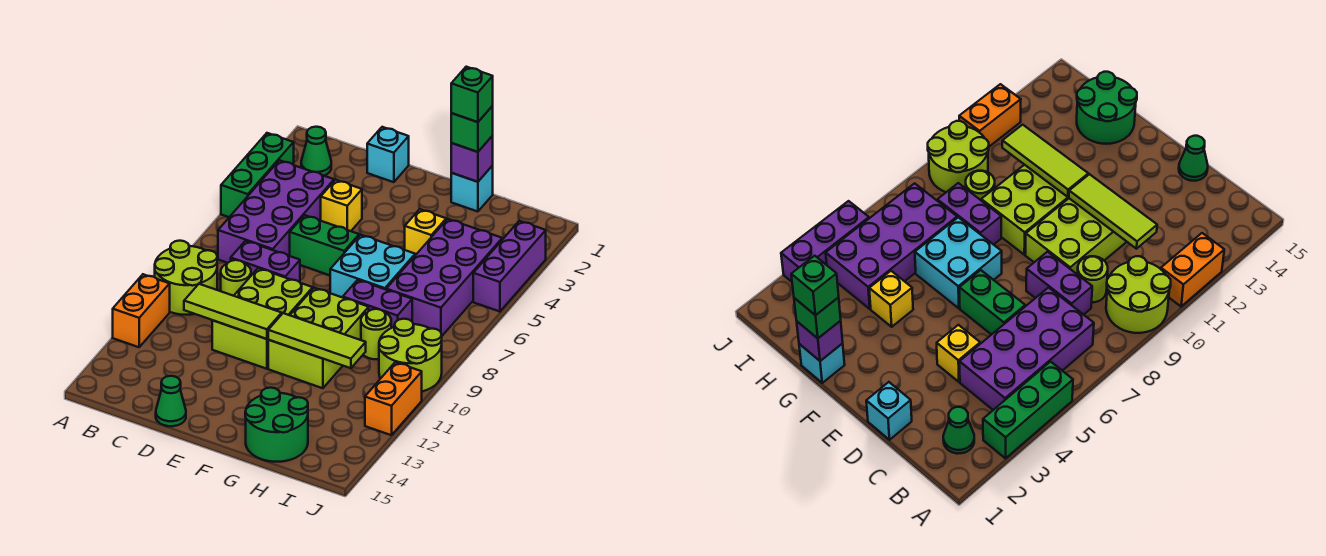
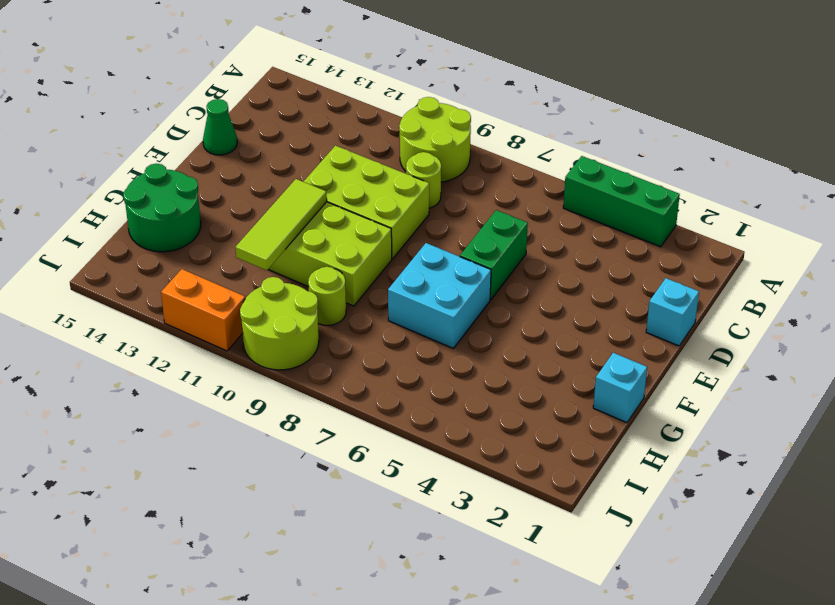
none -> orange 1x2 brick [113,274,170,347]
none -> green 1x1 cone [301,127,331,176]
none -> purple 2x4 brick [218,160,334,263]

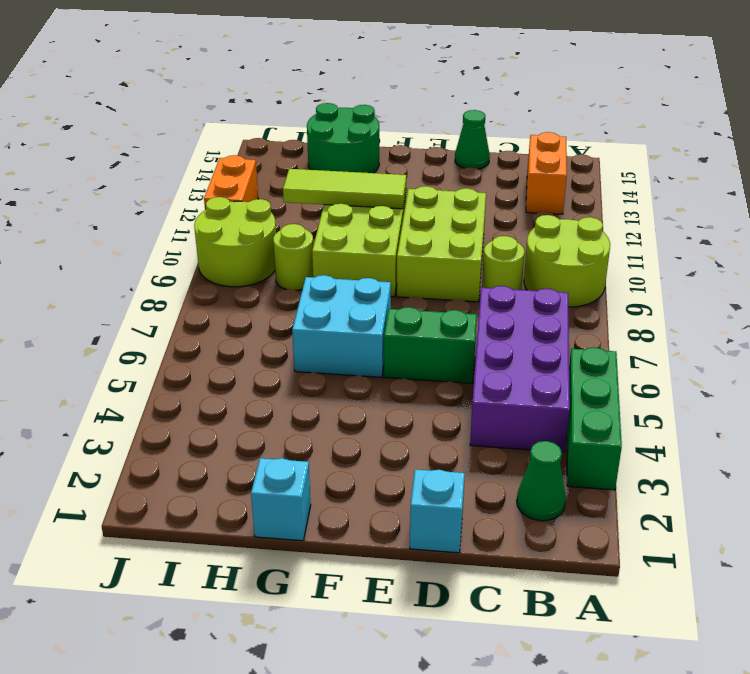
orange 1x2 brick [526,132,567,214] -> orange 1x2 brick moved to [113,274,170,347]
none -> purple 1x2 brick [231,241,300,282]
none -> yellow 1x1 brick [321,180,362,231]
none -> yellow 1x1 brick [405,209,446,255]

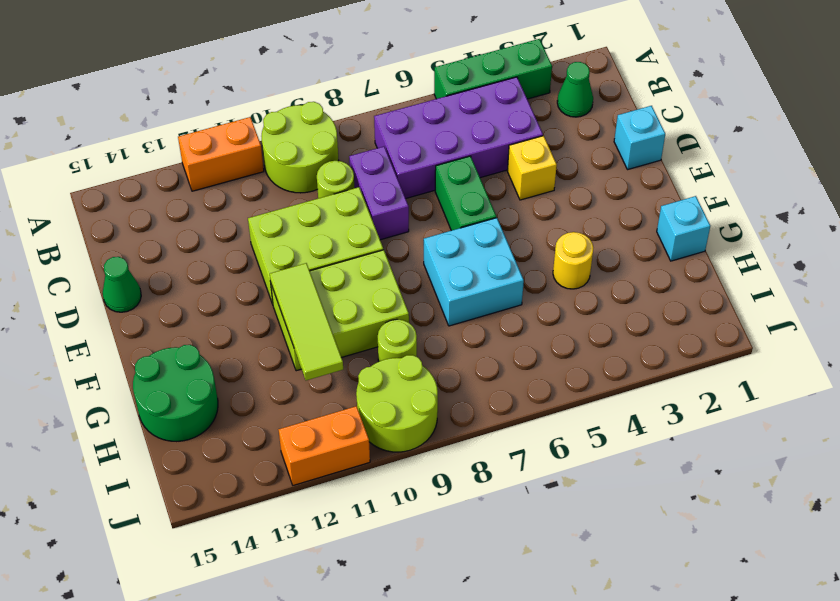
yellow 1x1 round brick [553,232,593,289] -> yellow 1x1 brick [405,209,446,255]
none -> purple 1x2 brick [343,280,412,328]
none -> purple 2x4 brick [386,219,502,336]
none -> purple 1x3 brick [473,221,546,312]

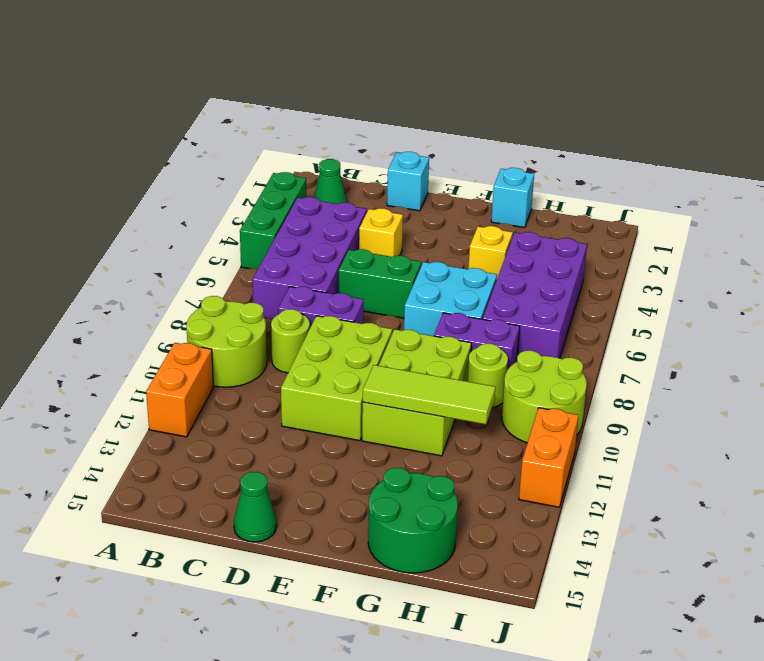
none -> purple 1x3 brick [473,221,546,312]
none -> lime 1x3 tile [184,284,282,339]
none -> purple 1x1 brick [451,136,493,182]

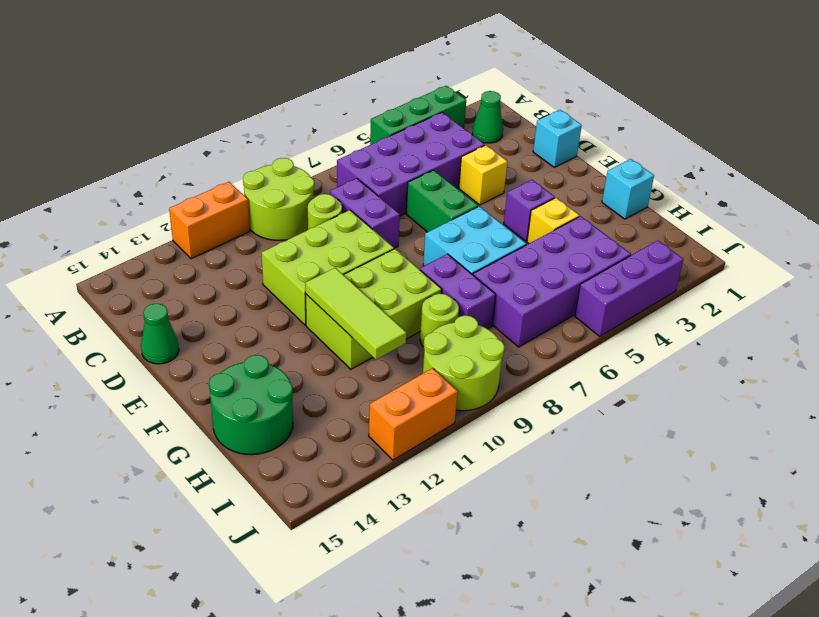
purple 1x1 brick [504,180,555,241] -> purple 1x1 brick moved to [451,136,493,182]
none -> lime 1x3 tile [184,284,282,339]
none -> green 1x1 brick [451,106,493,152]
none -> green 1x1 brick [451,67,493,122]

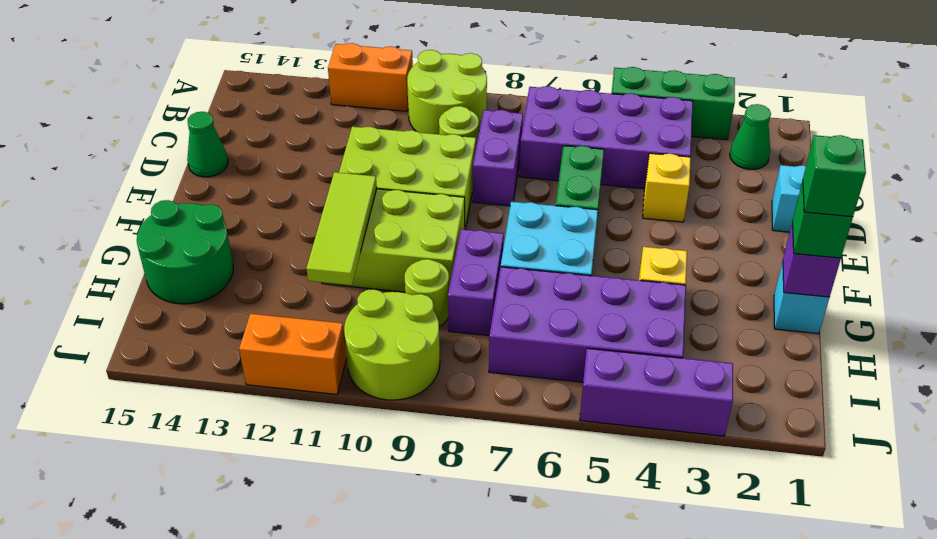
none -> lime 1x3 tile [184,284,282,339]

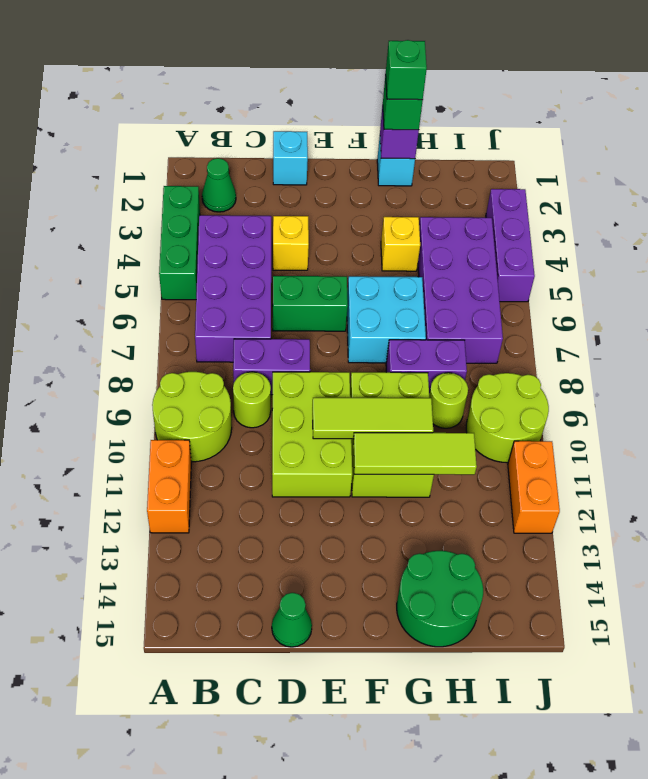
lime 1x3 tile [313,398,433,439] -> lime 1x3 tile moved to [184,284,282,339]

